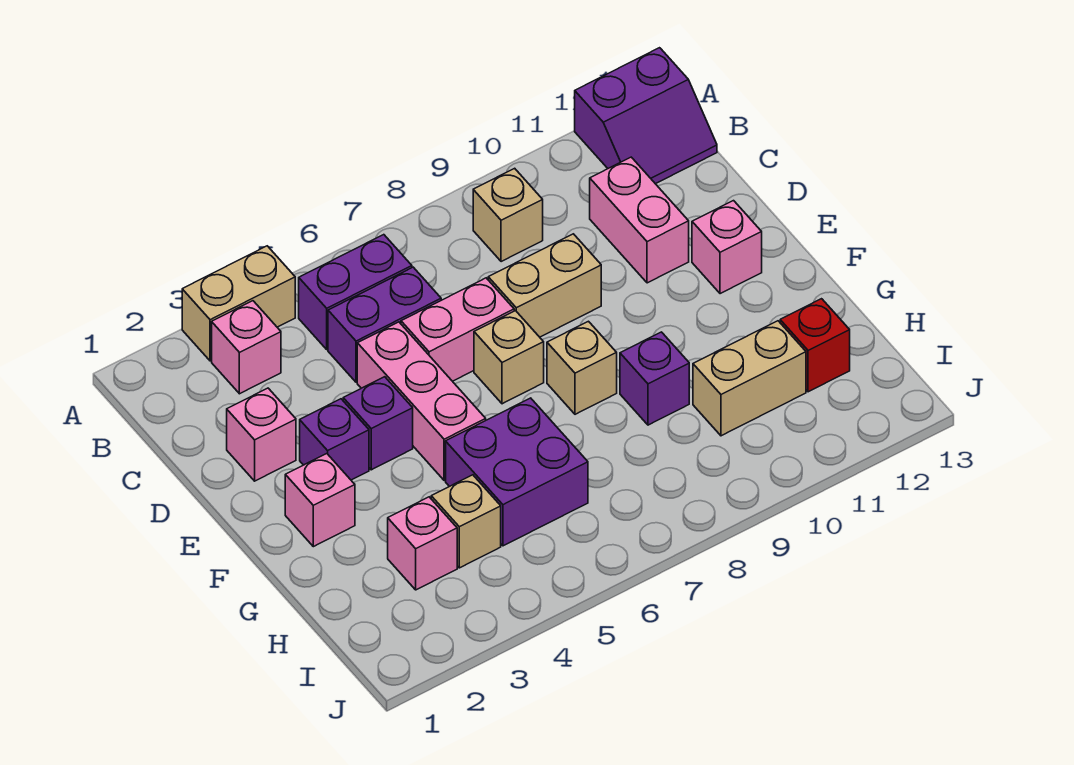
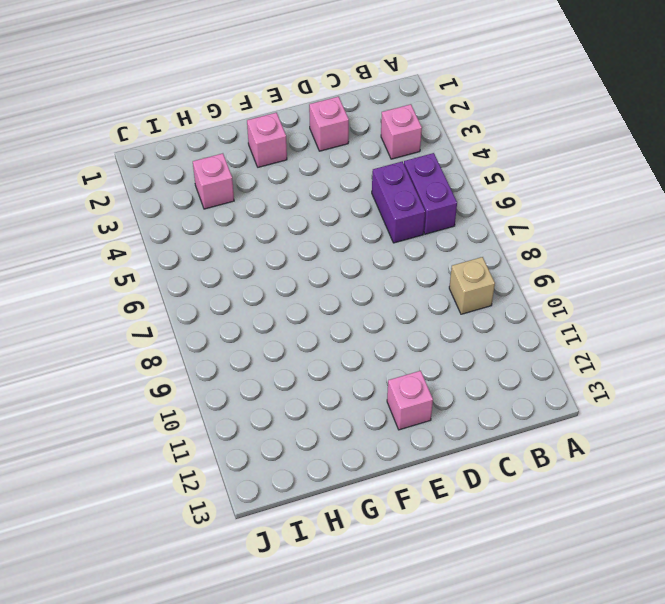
none -> tan 1x2 brick [182,246,295,361]
none -> purple 2x2 slope [575,48,717,184]
none -> pink 1x2 brick [590,157,689,283]

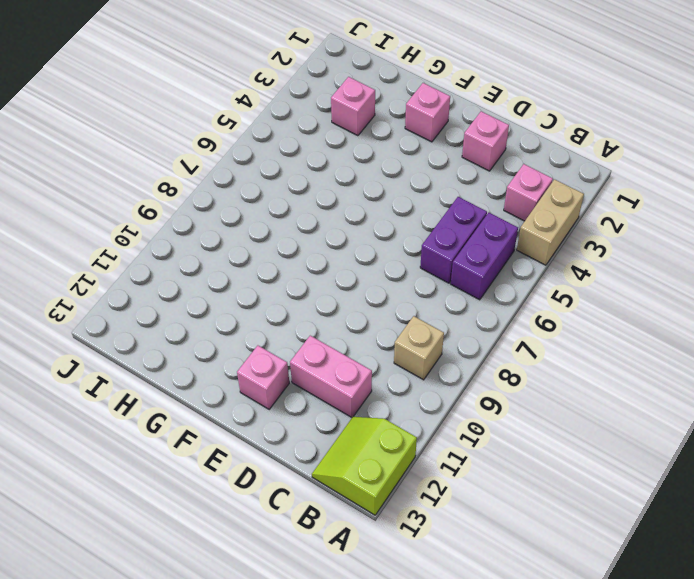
lime 2x2 slope [312,417,417,515] -> purple 2x2 slope [575,48,717,184]
none -> pink 1x3 brick [357,322,486,481]
none -> pink 1x2 brick [401,278,514,381]
none -> tan 1x2 brick [488,234,601,337]

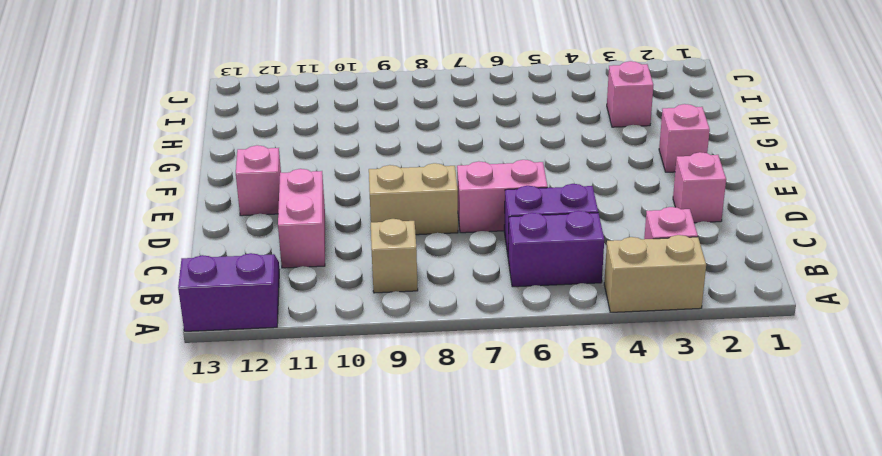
none -> pink 1x3 brick [357,322,486,481]
none -> purple 1x1 brick [300,399,369,480]
none -> purple 1x1 brick [343,377,413,470]

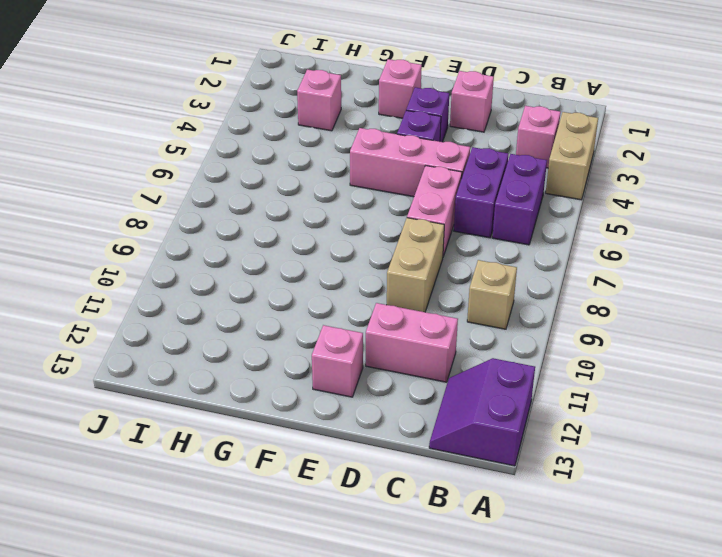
none -> tan 1x1 brick [474,311,544,404]
none -> tan 1x1 brick [547,321,617,414]
none -> purple 2x2 brick [446,398,588,546]

